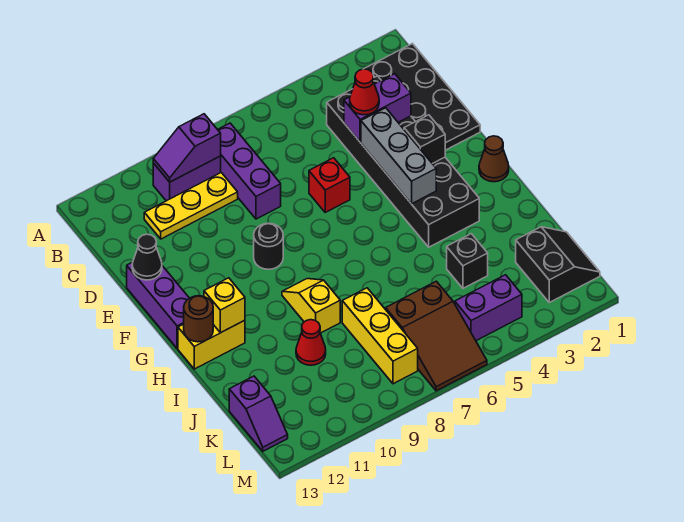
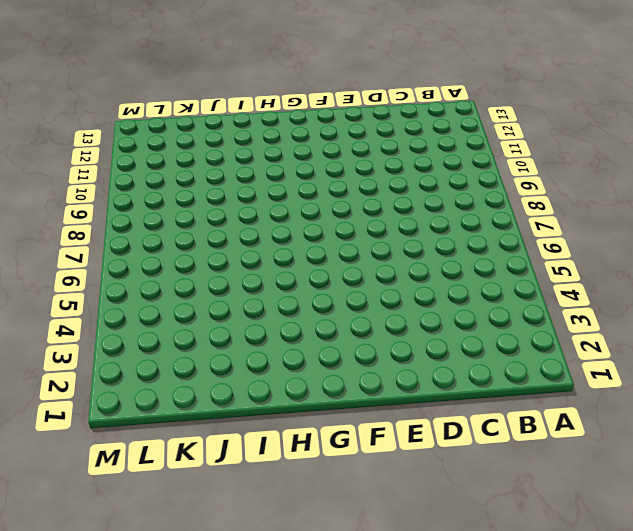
none -> black 2x4 plate [364,44,480,150]
none -> purple 1x3 brick [218,123,281,219]
none -> purple 1x2 brick [153,156,221,201]

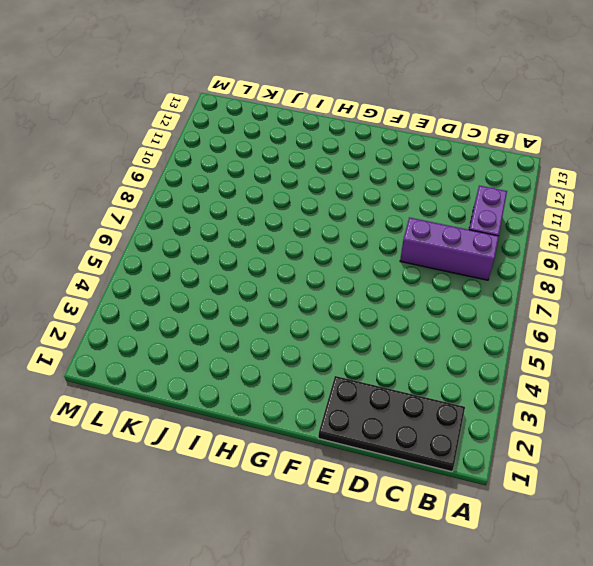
none -> black 2x6 brick [327,76,479,247]
none -> yellow 1x3 plate [144,173,238,239]
none -> red 1x1 brick [309,158,350,212]

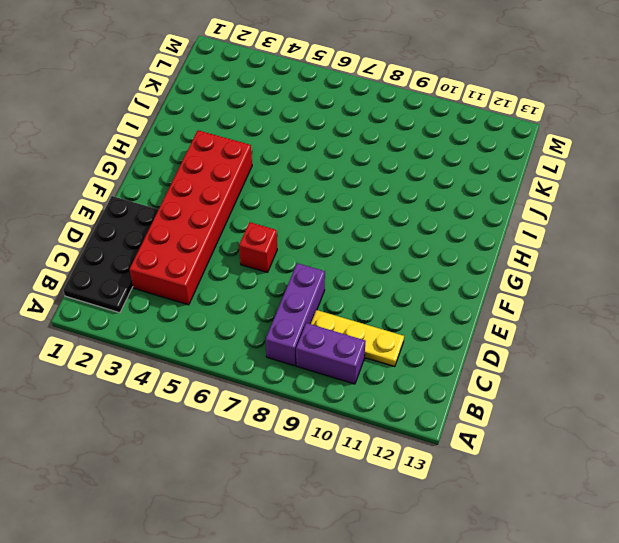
red 2x6 brick [129,130,252,305] -> black 2x6 brick [327,76,479,247]
none -> purple 1x3 brick [127,262,189,349]
none -> black 1x1 round brick [254,223,283,269]
none -> brown 1x1 cone [479,136,509,182]

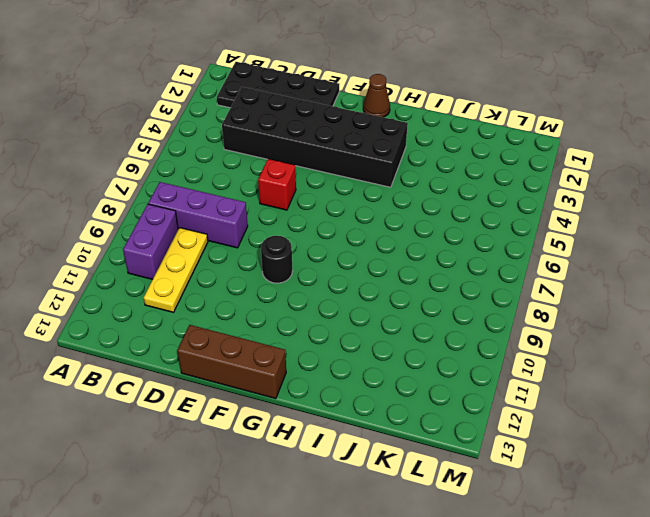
brown 1x3 brick [177,325,286,399] -> purple 1x3 brick [127,262,189,349]
none -> yellow 1x2 slope [282,279,340,333]
none -> yellow 1x2 brick [178,320,245,369]
none -> black 1x1 brick [447,234,488,288]

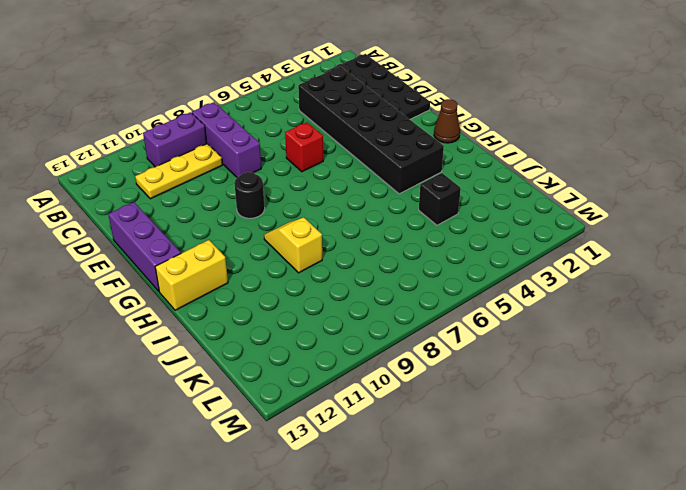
none -> yellow 1x3 brick [342,288,418,384]
none -> red 1x1 cone [296,320,326,365]
none -> black 2x2 slope [516,227,600,302]

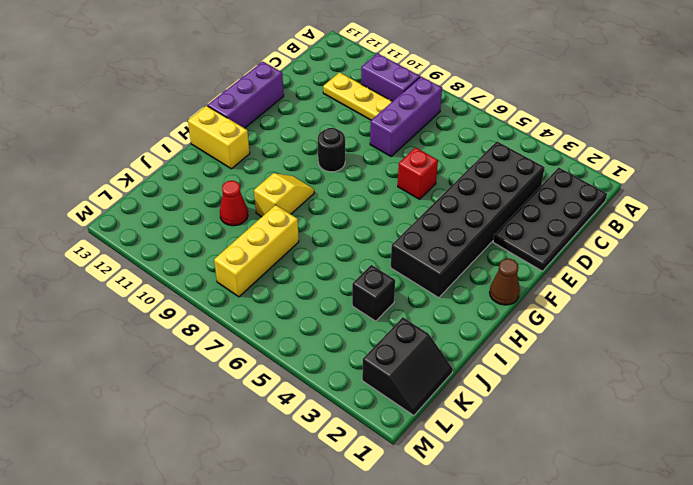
none -> brown 2x3 slope [386,281,487,391]
none -> purple 1x2 slope [229,376,288,451]
none -> purple 1x2 brick [455,275,522,341]

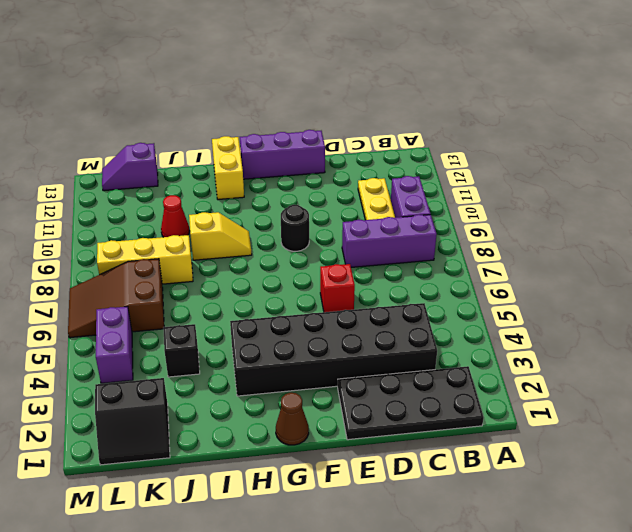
none -> purple 1x2 slope [153,114,221,182]
none -> purple 1x2 brick [344,74,411,142]
none -> grey 1x3 brick [361,108,436,204]

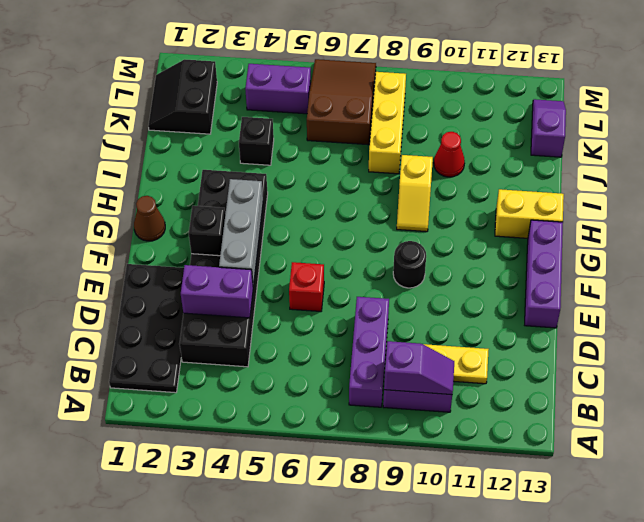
none -> black 1x1 cone [132,234,162,280]
none -> yellow 1x1 brick [204,278,245,333]
none -> brown 1x1 round brick [184,296,213,342]

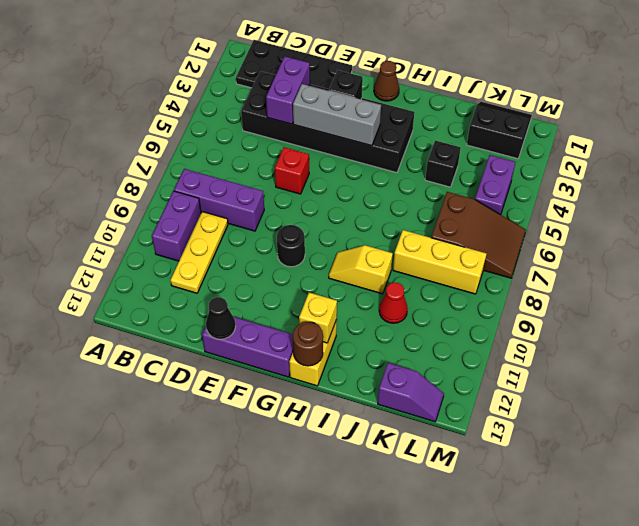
none -> purple 1x2 slope [153,114,221,182]
none -> red 1x1 cone [350,69,379,115]

